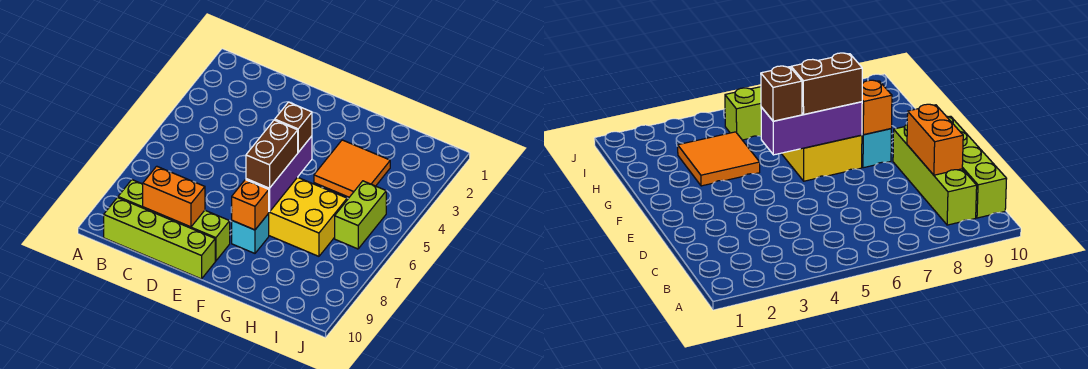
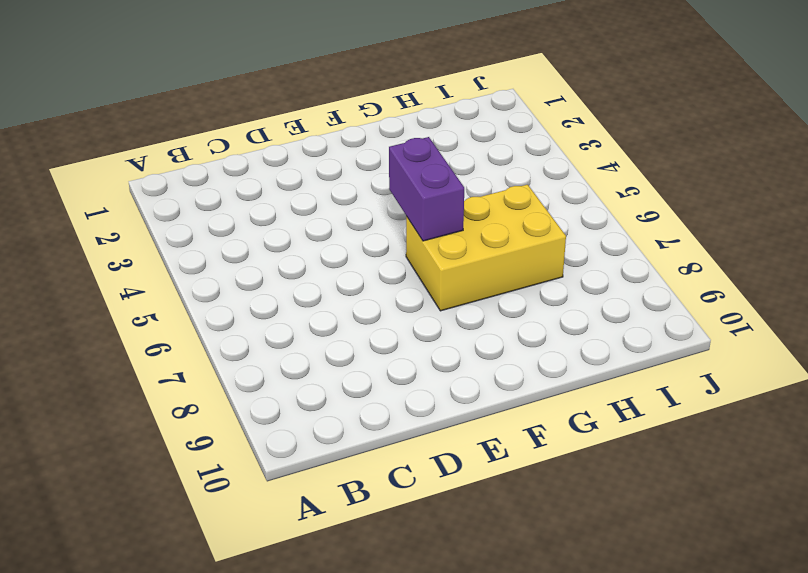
purple 1x2 brick [389,137,464,241] -> purple 1x3 brick [246,136,312,212]
none -> lime 1x4 brick [118,180,230,261]
none -> lime 1x4 brick [104,197,215,279]

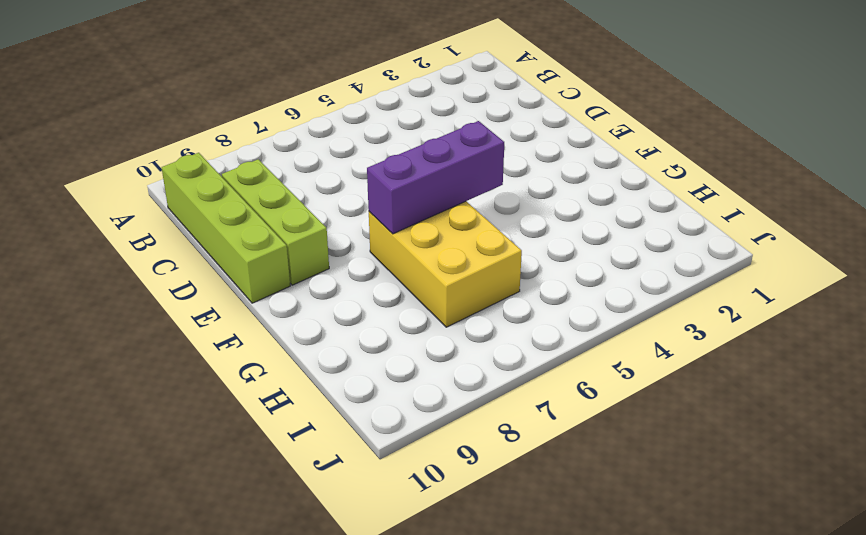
lime 1x3 brick [222,159,329,285] -> lime 1x4 brick [118,180,230,261]
none -> cyan 1x1 brick [232,214,269,253]
none -> orange 2x2 tile [314,140,390,197]

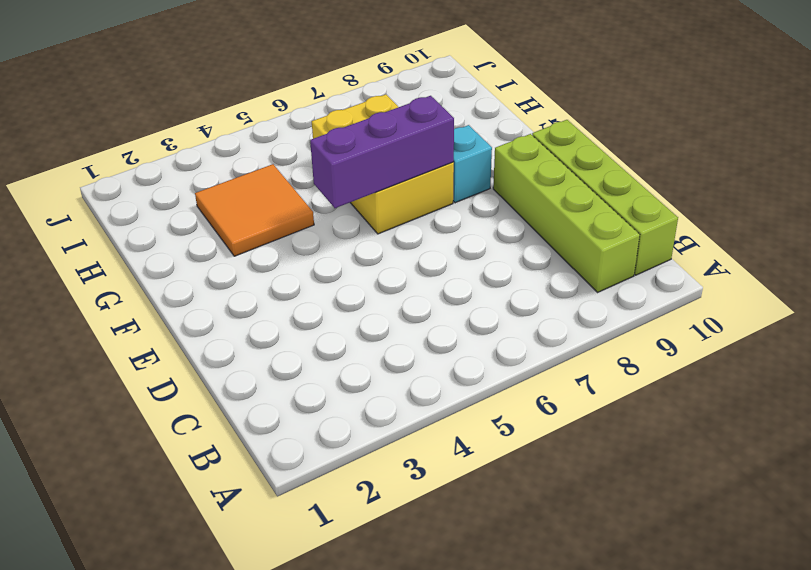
none -> lime 1x2 brick [335,181,386,249]
none -> orange 1x2 brick [143,166,205,227]

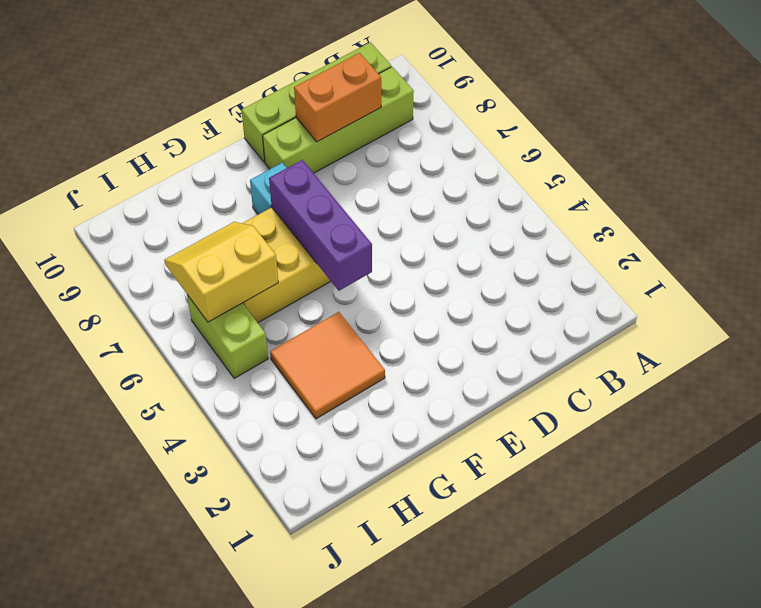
yellow 2x2 slope [164,222,278,322] -> none
none -> orange 1x1 brick [231,180,269,230]
none -> brown 1x1 brick [275,102,312,152]

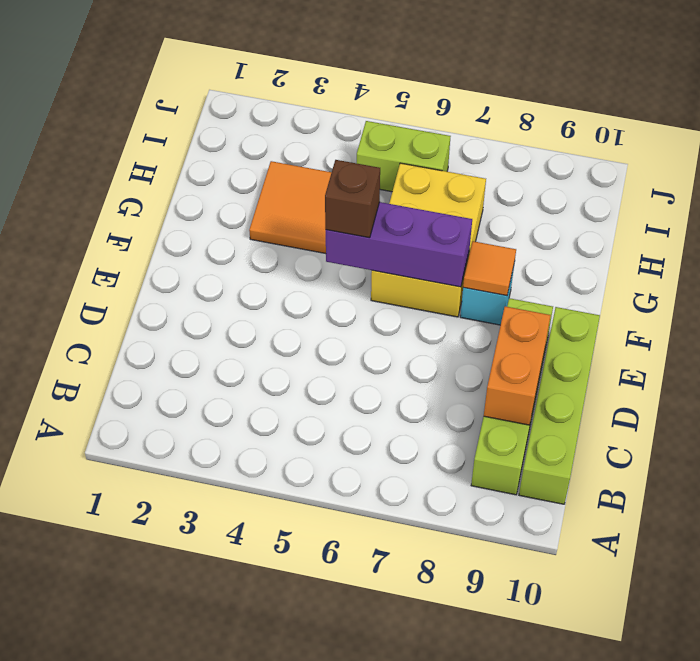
orange 1x1 tile [463,241,516,296] -> orange 1x1 brick [231,180,269,230]
none -> brown 1x2 brick [246,120,298,188]

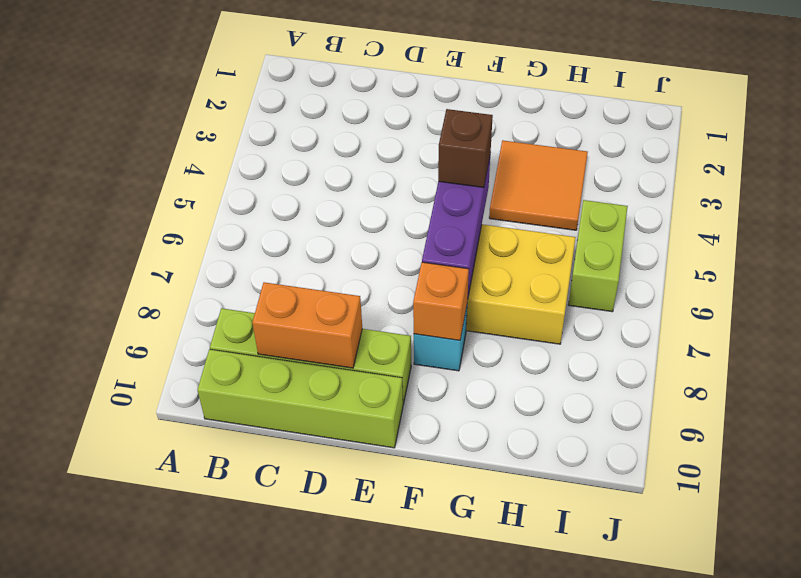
none -> brown 1x2 brick [246,120,298,188]

